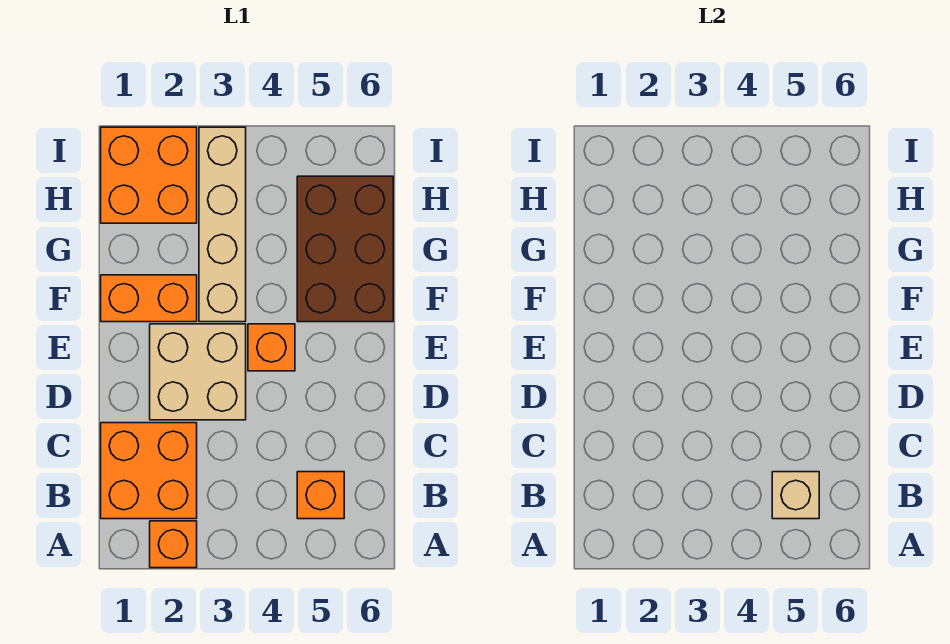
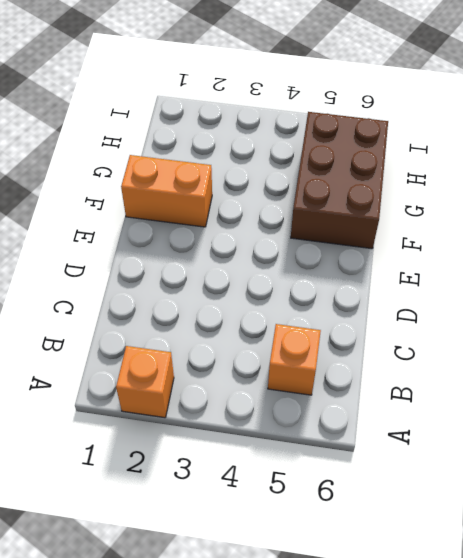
none -> orange 2x2 brick [101,423,197,519]
none -> tan 2x2 brick [150,324,246,420]

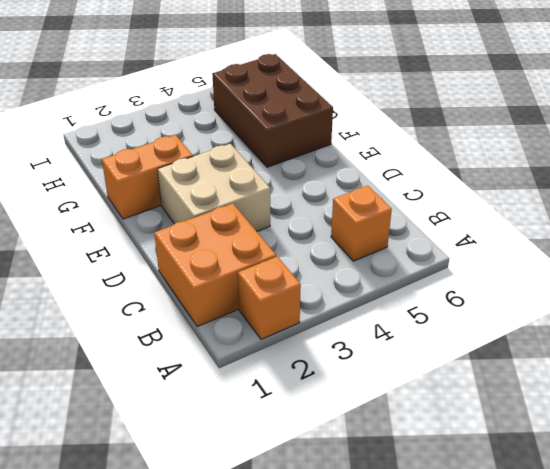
none -> orange 1x1 brick [248,324,295,371]
none -> tan 1x4 brick [199,127,246,322]

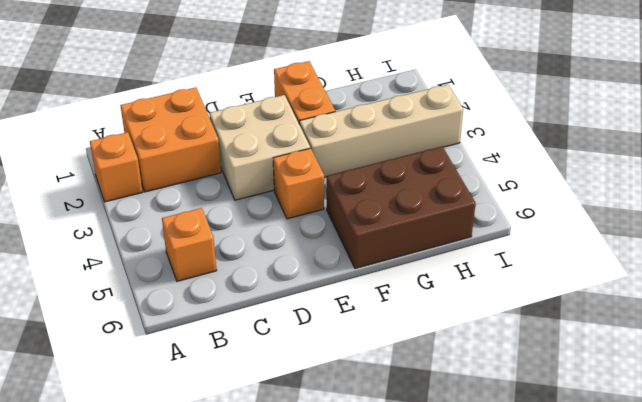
none -> orange 2x2 brick [101,127,197,223]
none -> tan 1x1 brick [772,472,819,519]

